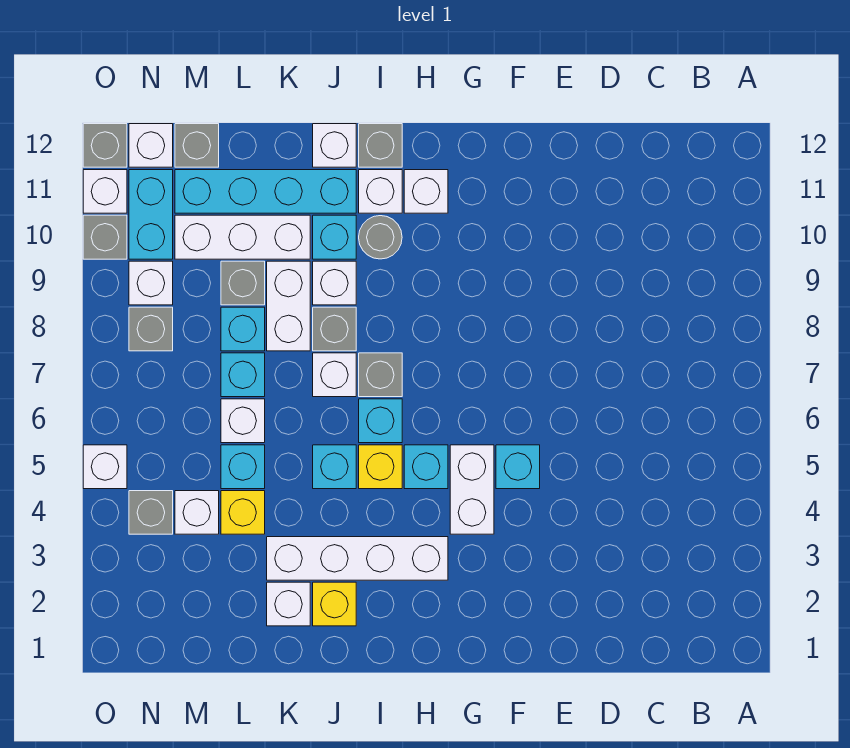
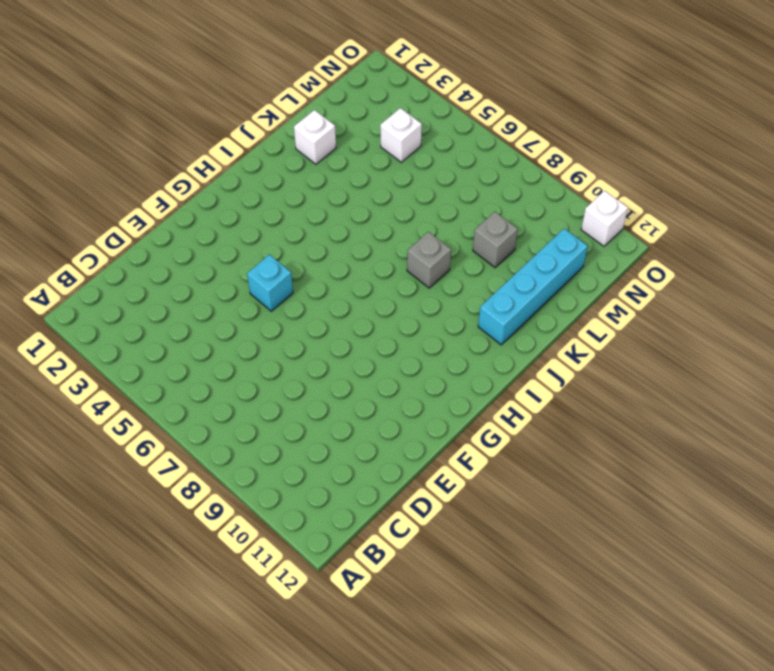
none -> white 1x2 brick [450,445,494,534]
none -> white 1x4 brick [267,537,448,580]
none -> cyan 1x1 brick [404,445,448,489]
none -> white 1x1 brick [404,170,448,213]

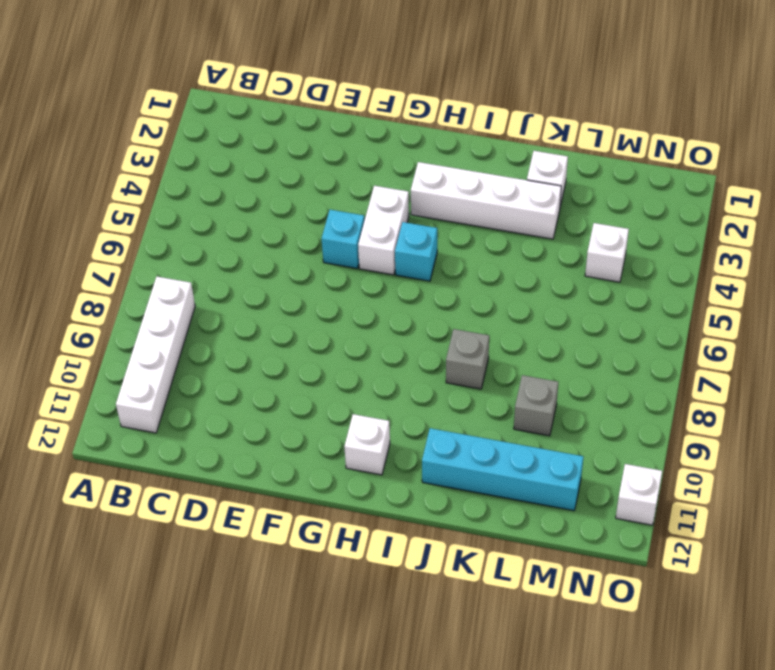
white 1x4 brick [116,277,195,433] -> none
none -> yellow 1x1 brick [359,445,402,489]
none -> cyan 1x1 brick [359,399,402,443]
none -> grey 1x1 brick [359,353,402,397]
none -> grey 1x1 round brick [359,216,402,259]

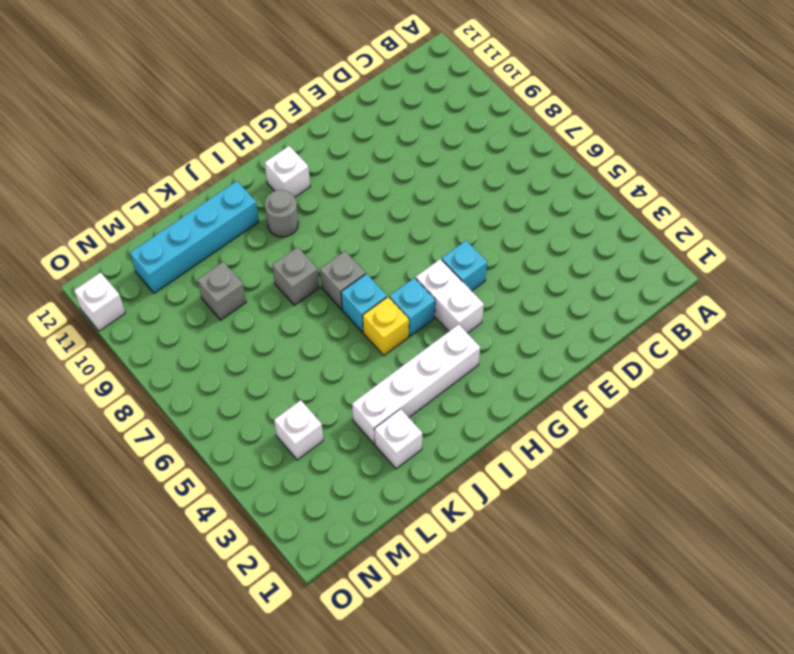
none -> white 1x1 brick [359,170,402,213]
none -> grey 1x1 brick [359,124,402,167]
none -> yellow 1x1 brick [313,582,356,626]
none -> cyan 1x1 brick [313,445,356,489]

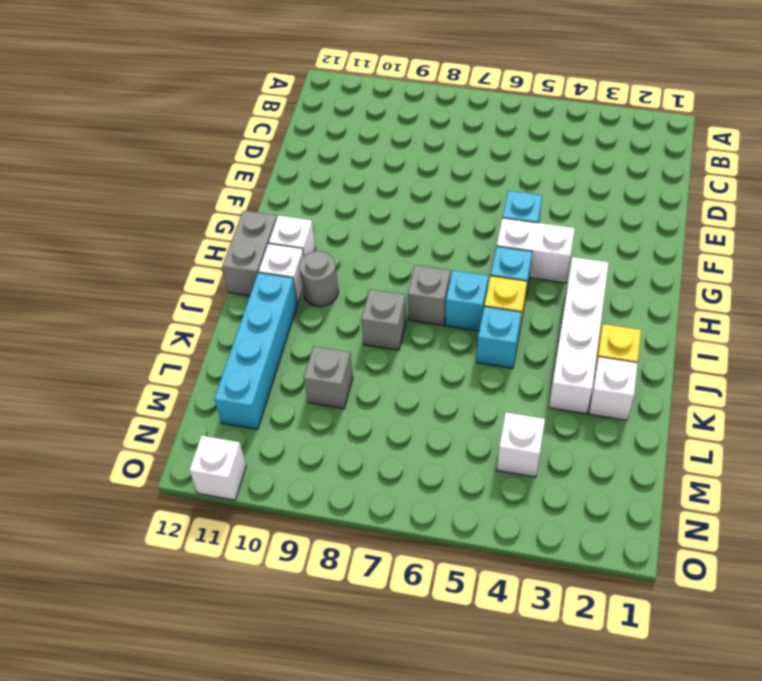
grey 1x2 brick [222,211,277,296] -> grey 1x1 brick [359,124,402,167]
none -> white 1x1 brick [313,353,356,397]
none -> white 1x1 brick [313,261,356,305]
none -> cyan 1x1 brick [313,215,356,259]
none -> white 1x1 brick [313,124,356,167]

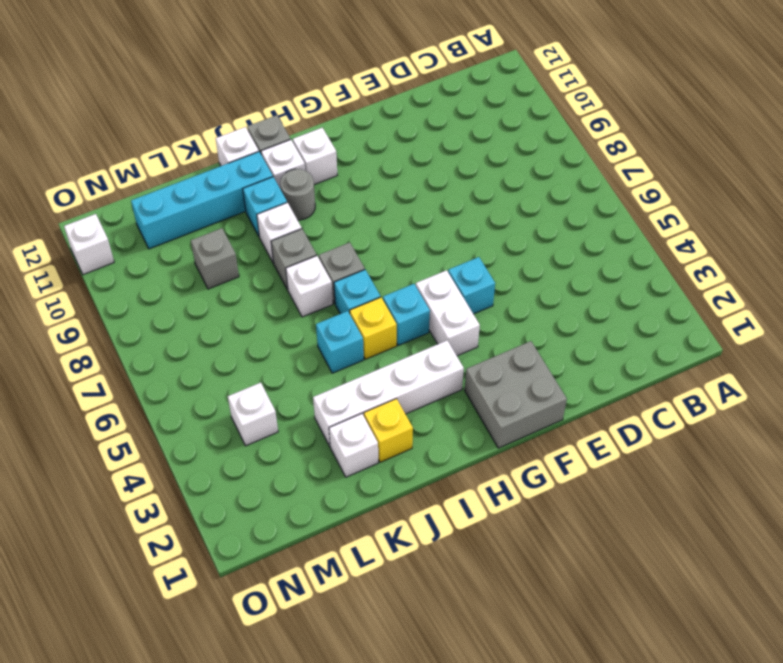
grey 2x2 brick [465,341,567,448] -> none
none -> white 1x2 brick [267,261,310,351]
none -> white 1x3 brick [175,215,310,259]
none -> yellow 1x1 brick [221,491,265,534]
none -> cyan 1x1 brick [221,445,265,489]

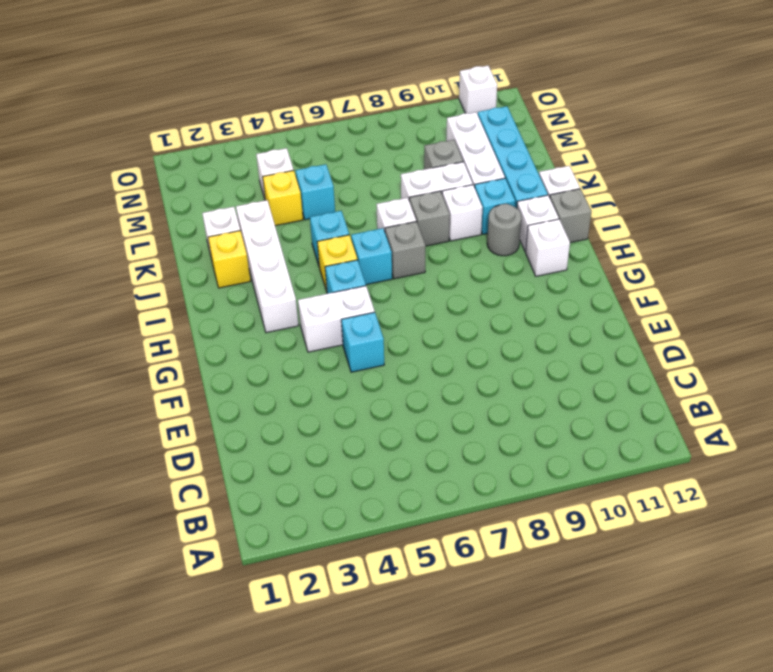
none -> white 1x1 brick [221,399,265,443]
none -> cyan 1x1 brick [221,353,265,397]
none -> cyan 1x1 brick [221,307,265,351]
none -> grey 1x1 brick [175,124,219,167]

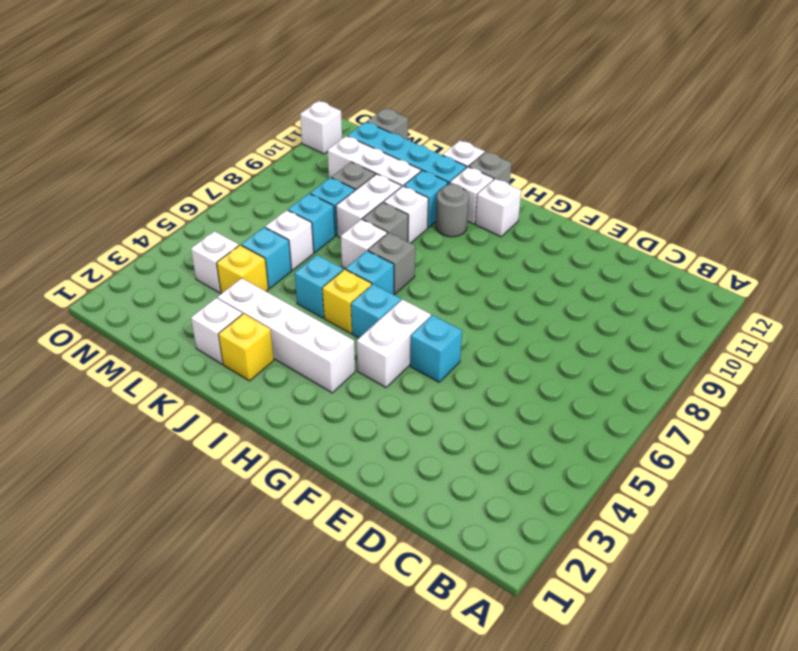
none -> grey 1x1 brick [129,491,173,534]
none -> grey 1x1 brick [129,307,173,351]
none -> white 1x1 brick [129,261,173,305]
none -> cyan 1x2 brick [129,170,173,259]

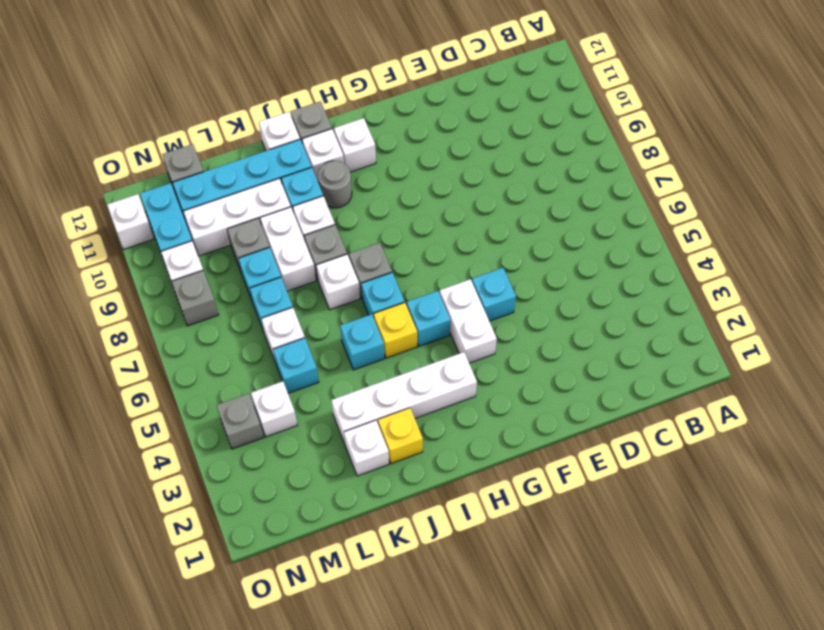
none -> yellow 1x1 brick [221,491,265,534]
none -> white 1x1 brick [129,124,173,167]
none -> white 1x1 brick [83,445,127,489]
none -> grey 1x1 brick [83,215,127,259]

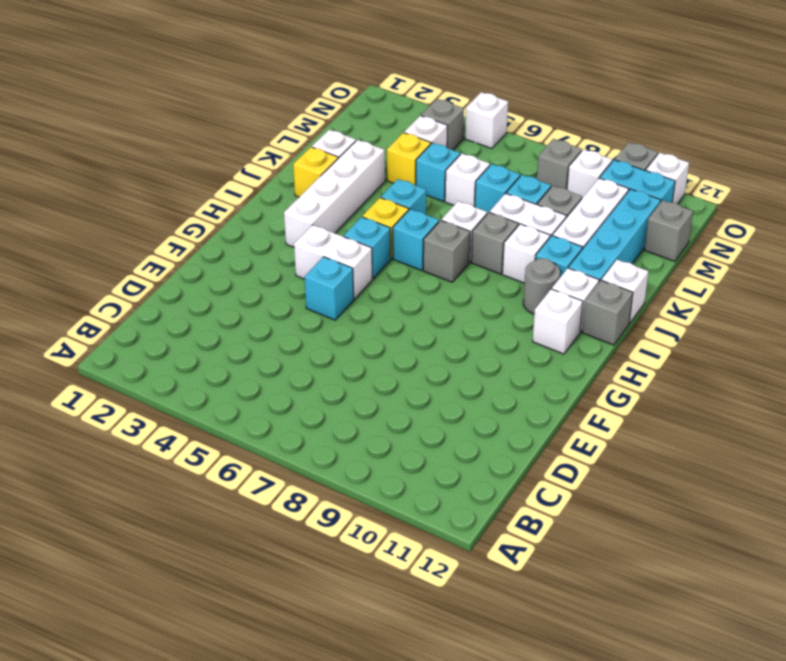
none -> white 1x1 brick [129,124,173,167]
none -> grey 1x1 brick [83,124,127,167]

